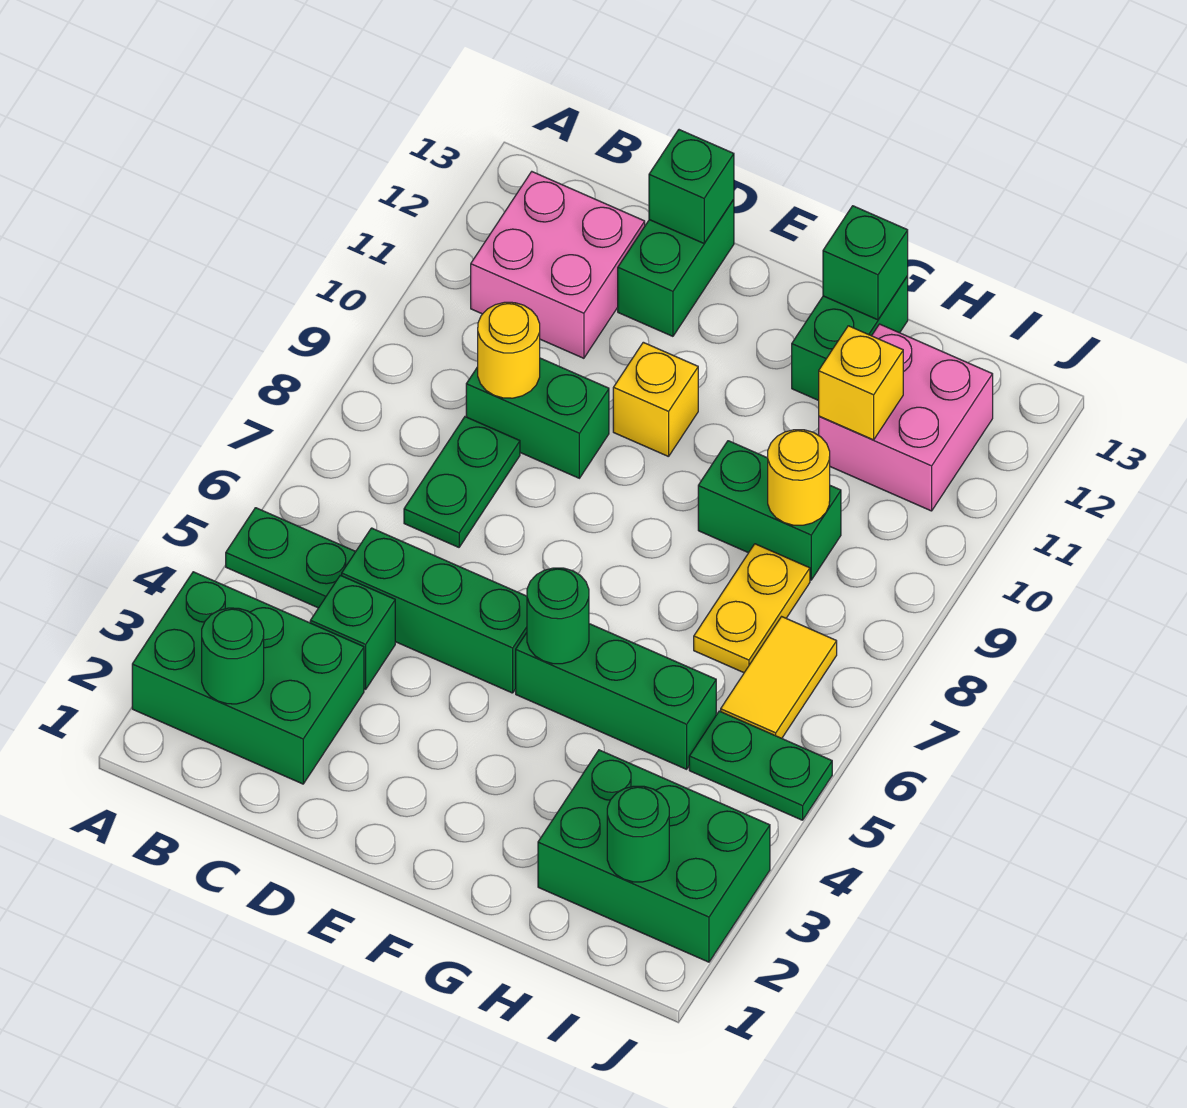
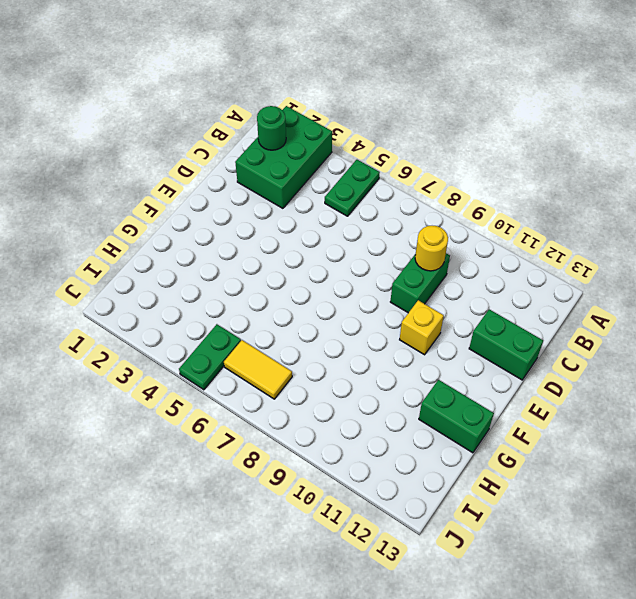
none -> pink 2x2 brick [471,172,645,358]
none -> green 1x1 brick [310,575,395,689]
none -> green 1x3 brick [342,528,527,693]

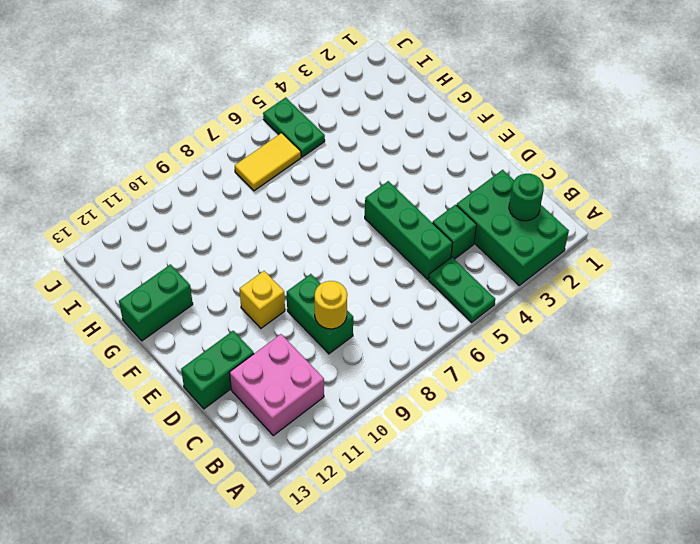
none -> green 1x2 plate [404,417,520,547]
none -> green 1x3 brick [516,624,716,769]
none -> green 1x2 brick [698,441,841,580]

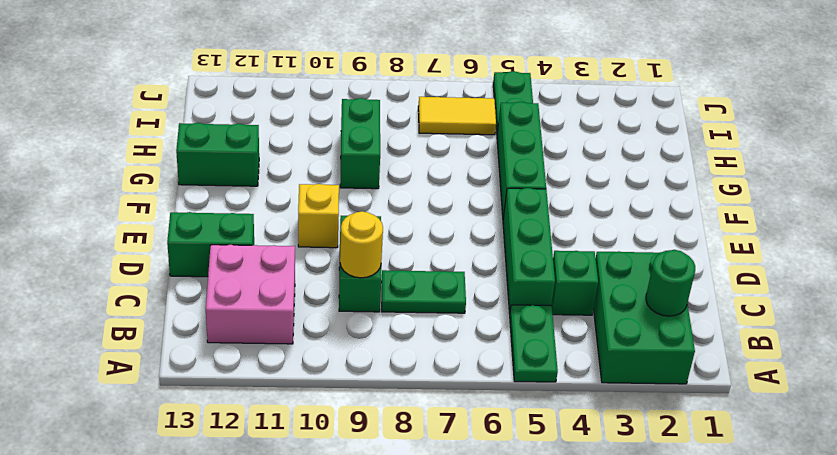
none -> green 2x3 brick [538,750,770,962]
none -> yellow 1x2 plate [694,544,810,673]
none -> pink 2x2 brick [819,324,993,511]

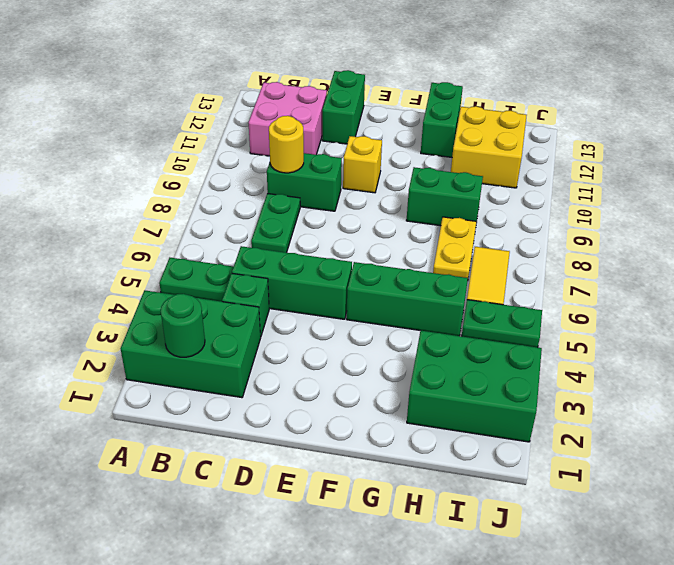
yellow 2x2 brick [451,106,527,188] -> pink 2x2 brick [819,324,993,511]
none -> green 1x1 brick [649,130,734,243]
none -> green 1x1 round brick [527,568,589,664]
none -> green 1x1 brick [823,206,908,320]

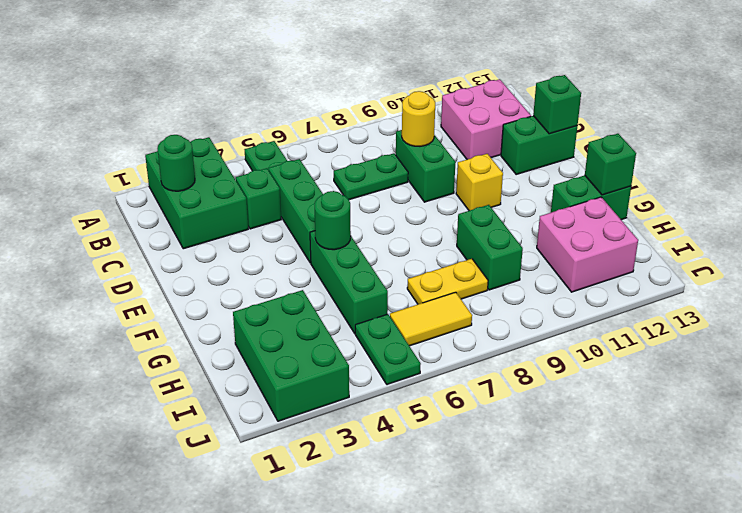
none -> yellow 1x1 round brick [768,430,830,525]
none -> yellow 1x1 brick [819,326,903,440]
none -> green 1x1 round brick [607,786,669,882]

